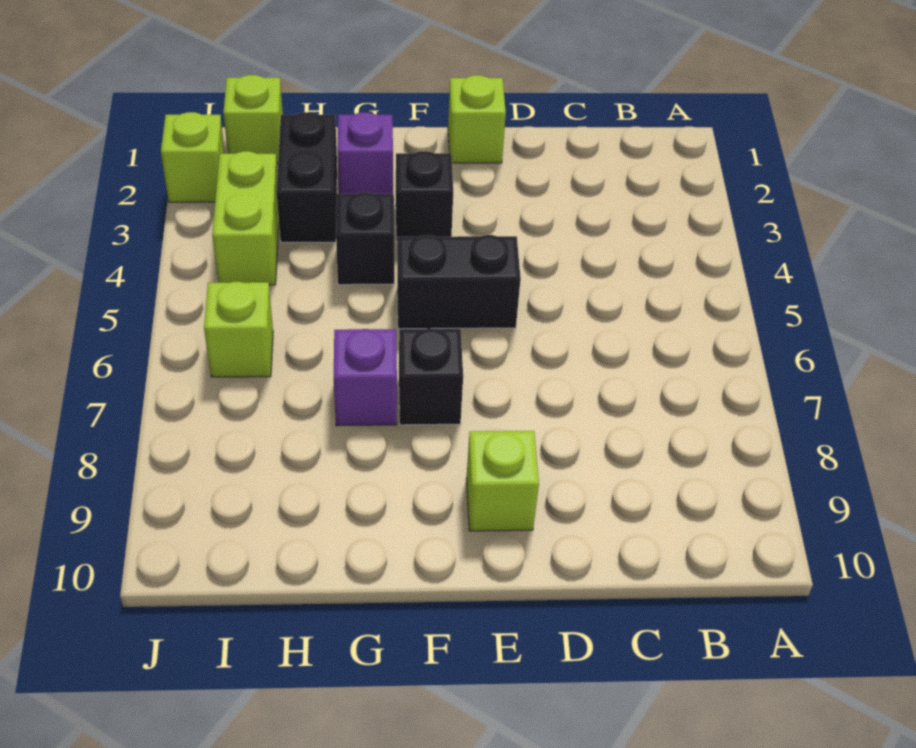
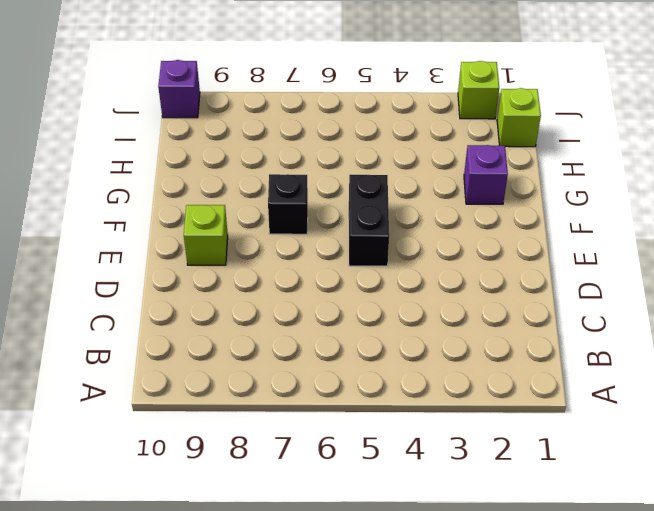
purple 1x1 brick [158,60,200,118] -> purple 1x1 brick moved to [334,329,397,426]
none -> lime 1x1 brick [448,75,506,163]
none -> black 1x1 brick [396,151,453,242]
none -> black 1x1 brick [336,192,394,285]

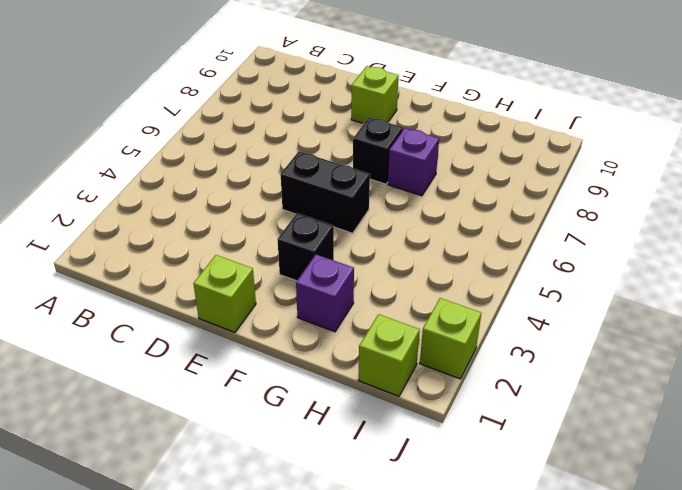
none -> black 1x1 brick [336,192,394,285]
none -> black 1x2 brick [277,112,337,242]
none -> lime 1x2 brick [212,151,279,285]

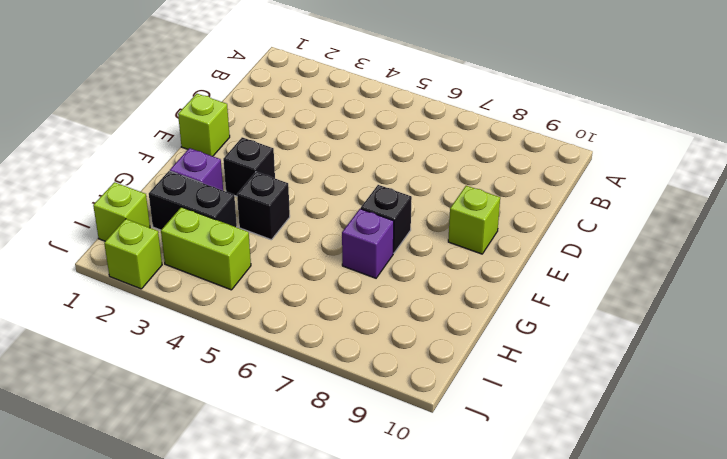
none -> black 1x2 brick [397,235,521,329]
none -> lime 1x1 brick [204,282,273,377]

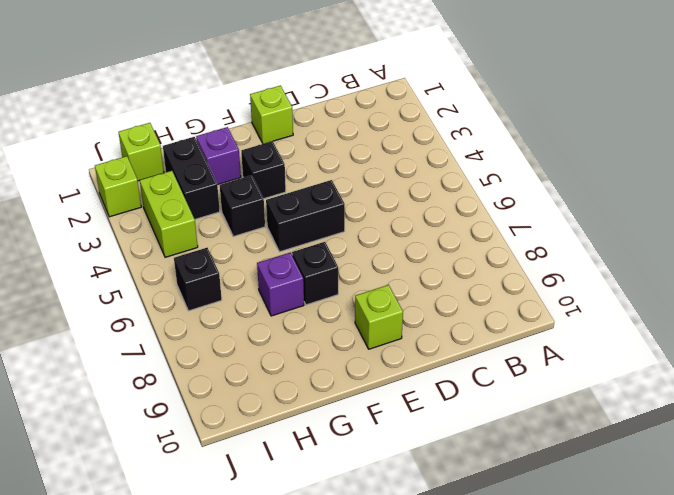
black 1x1 brick [174,248,222,311] -> lime 1x1 brick [204,282,273,377]

